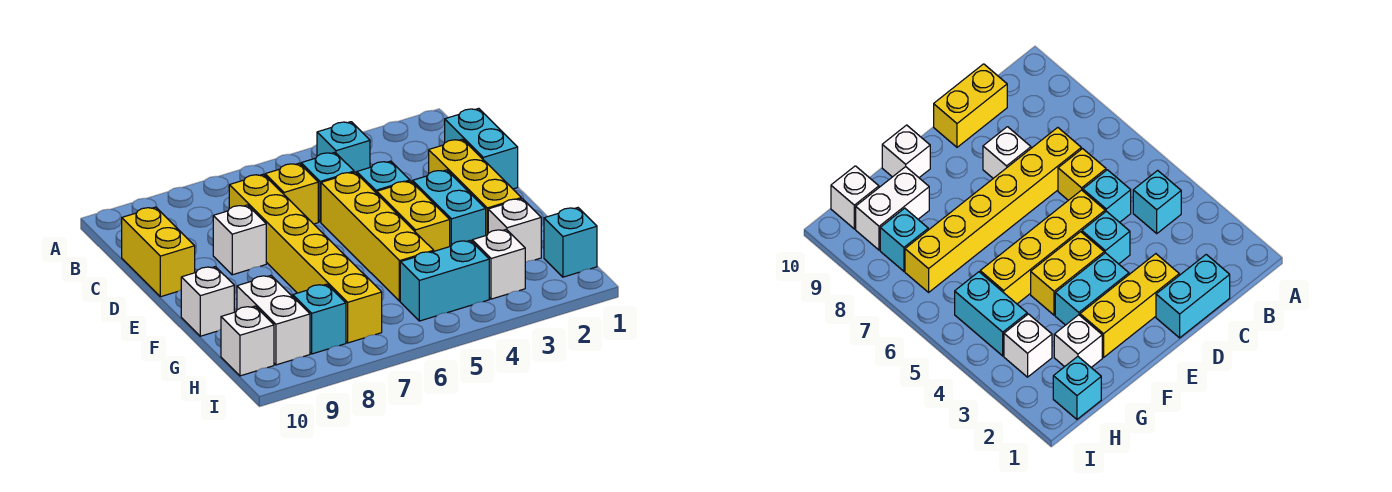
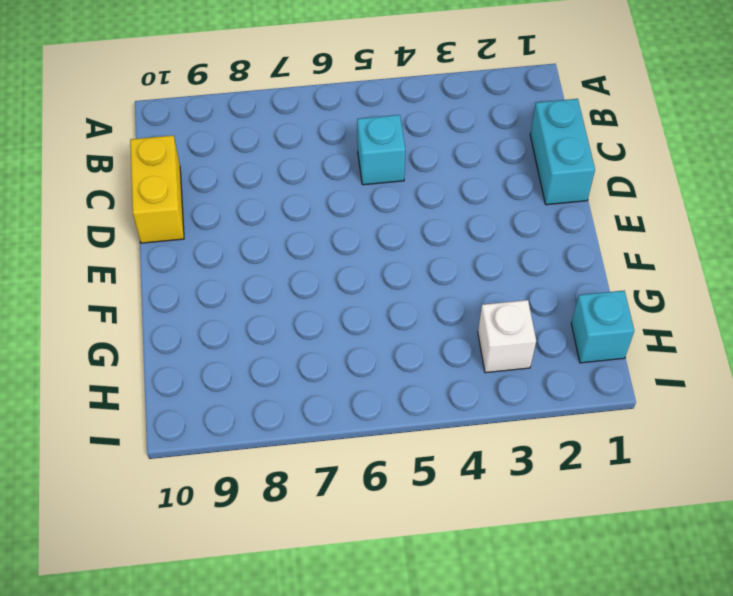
none -> cyan 1x1 brick [317,122,370,173]
none -> yellow 1x1 brick [265,163,318,224]
none -> yellow 1x6 brick [229,174,382,343]

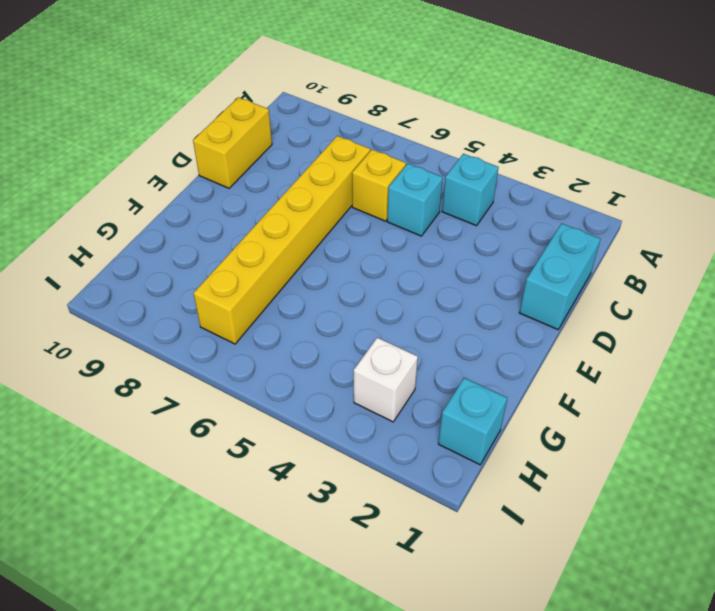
none -> yellow 1x3 brick [429,139,521,235]
none -> cyan 1x1 brick [357,161,410,193]
none -> yellow 1x4 brick [321,172,434,301]

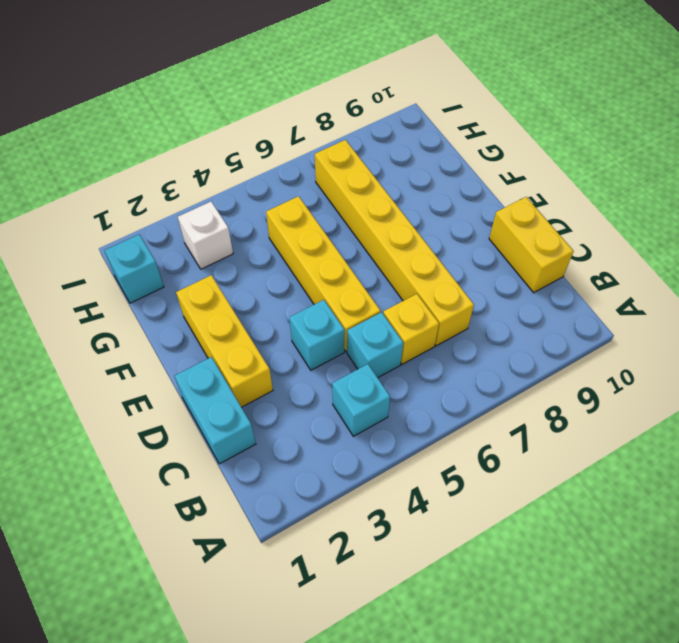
none -> white 1x1 brick [213,205,266,275]
none -> cyan 1x2 brick [413,170,486,246]
none -> yellow 1x2 brick [377,181,450,251]

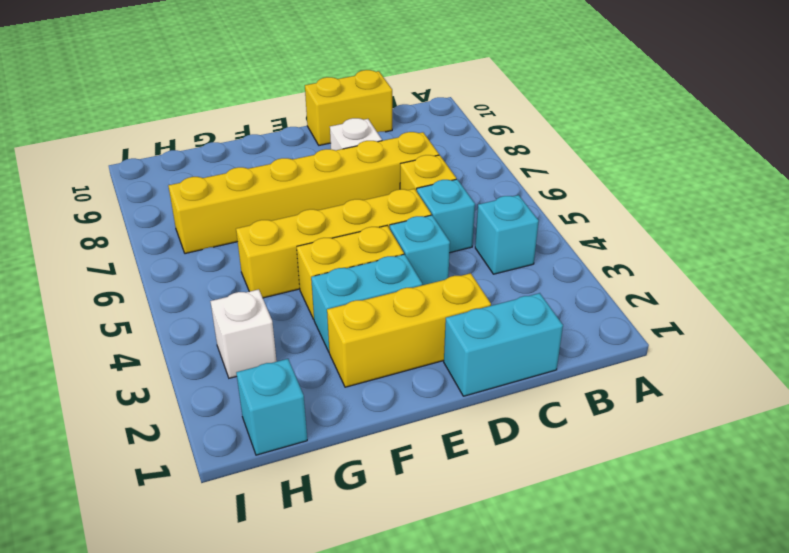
none -> white 1x1 brick [181,267,234,336]
none -> white 1x1 brick [488,199,541,263]
none -> white 1x2 brick [237,276,310,365]

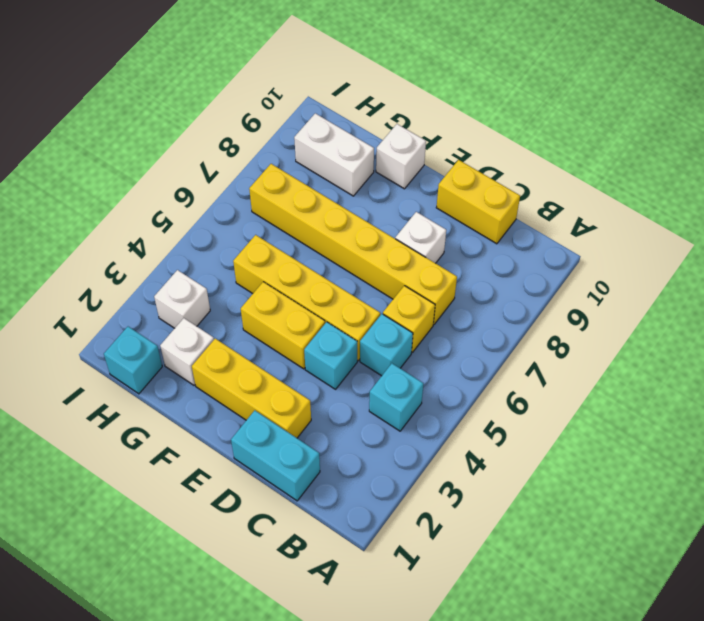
none -> cyan 1x2 brick [413,170,486,246]
none -> cyan 1x2 brick [400,240,489,321]
none -> cyan 1x1 brick [293,284,346,354]

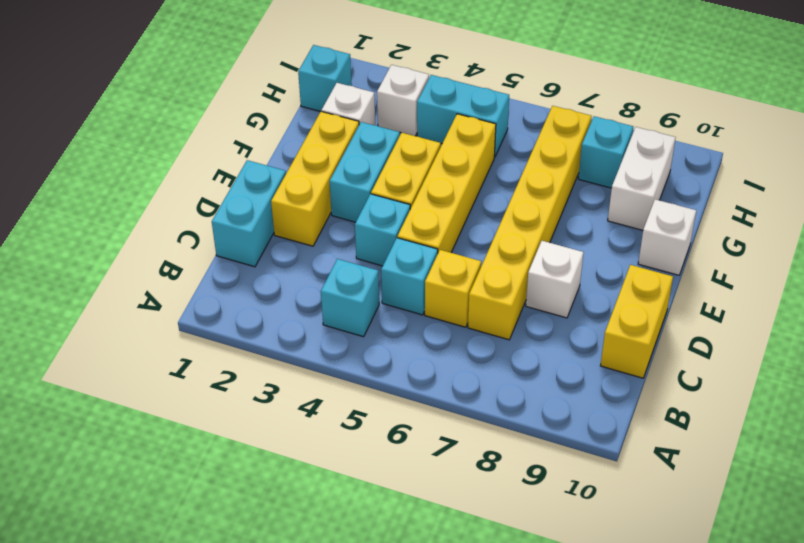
none -> white 1x1 brick [221,306,274,376]

